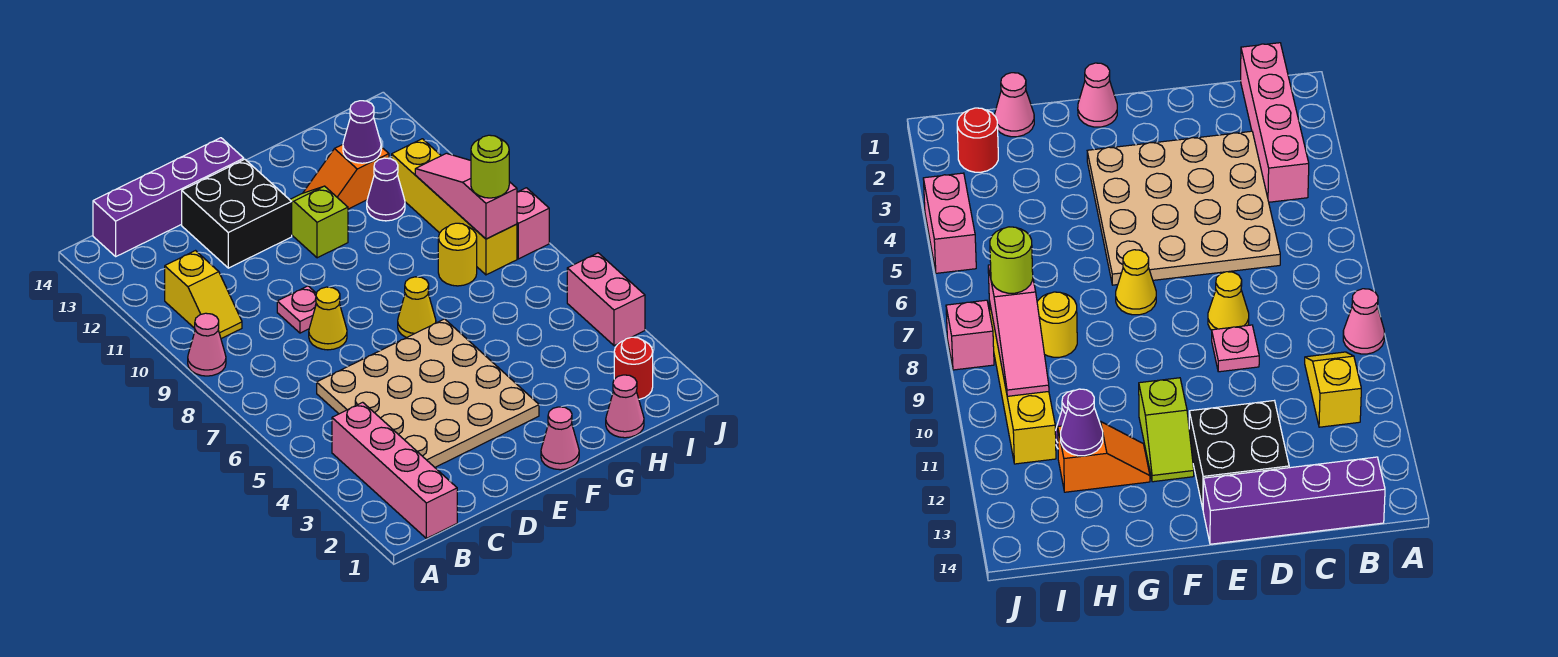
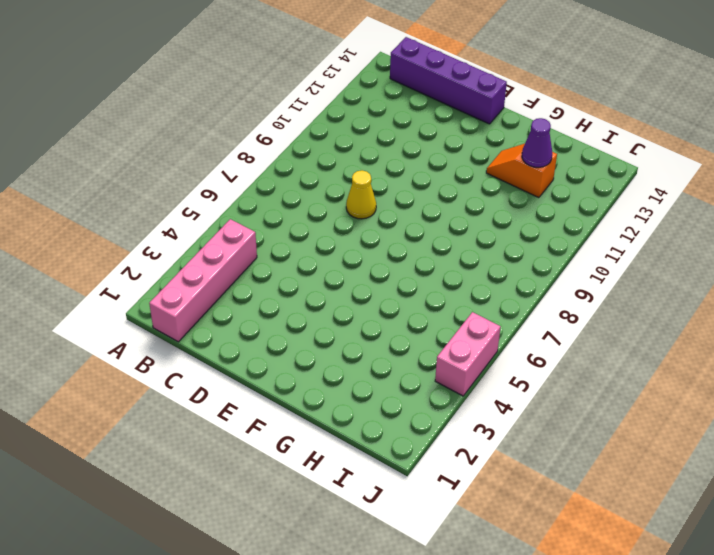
none -> pink 1x1 cone [188,313,226,376]
none -> yellow 1x2 slope [165,251,242,339]
none -> tan 4x4 plate [317,319,539,467]

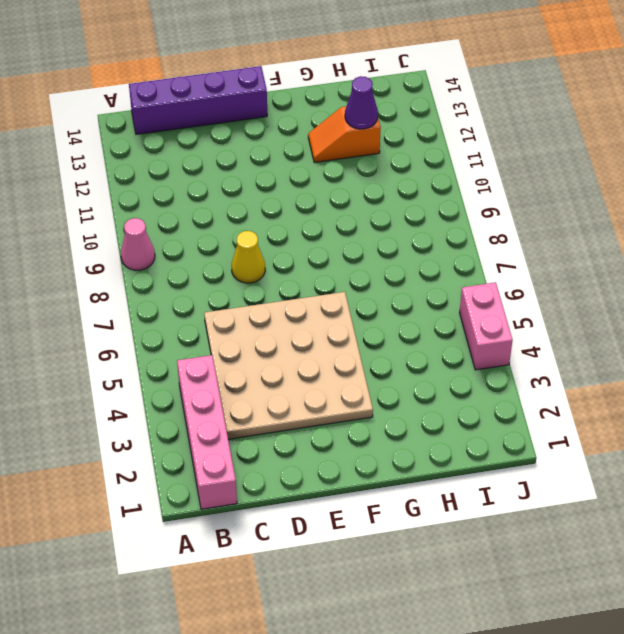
none -> yellow 1x2 slope [165,251,242,339]
none -> pink 1x1 plate [277,286,317,333]
none -> black 2x2 brick [182,159,292,268]

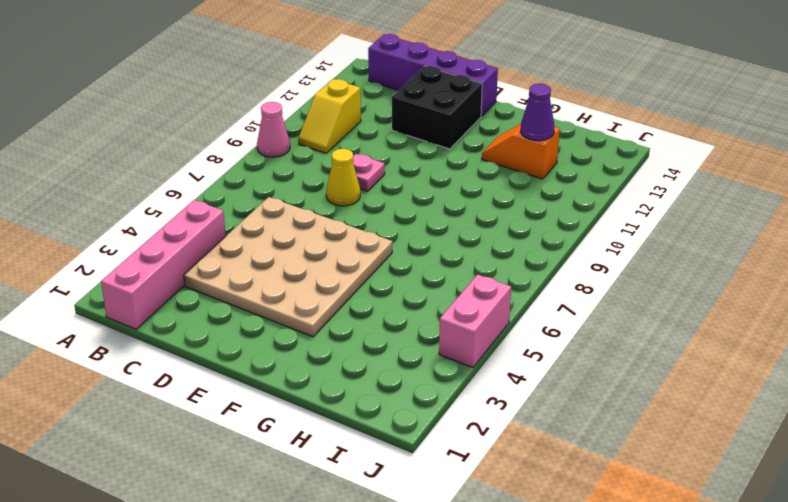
none -> pink 1x1 cone [541,407,579,470]
none -> yellow 1x1 cone [398,277,436,338]
none -> lime 1x2 slope [290,186,348,258]

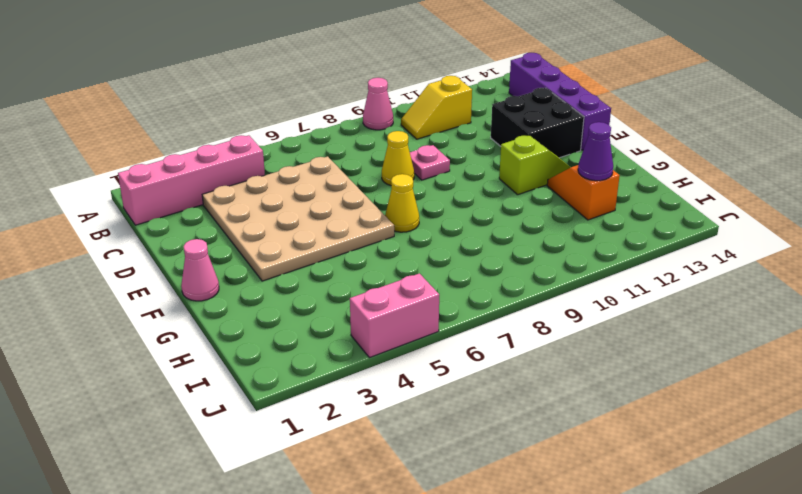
none -> pink 1x1 cone [606,375,644,438]
none -> yellow 1x1 round brick [438,223,477,286]
none -> purple 1x1 cone [367,158,405,221]

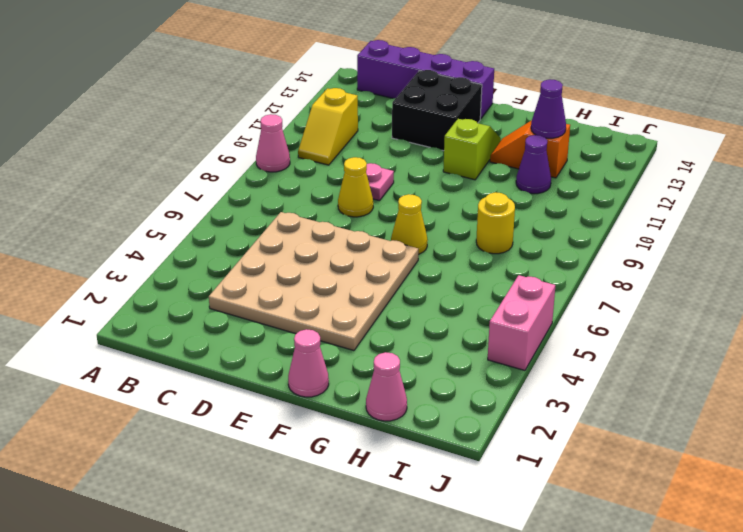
none -> pink 1x4 brick [332,402,457,538]
none -> red 1x1 round brick [614,337,653,399]
none -> yellow 1x4 brick [392,139,517,275]

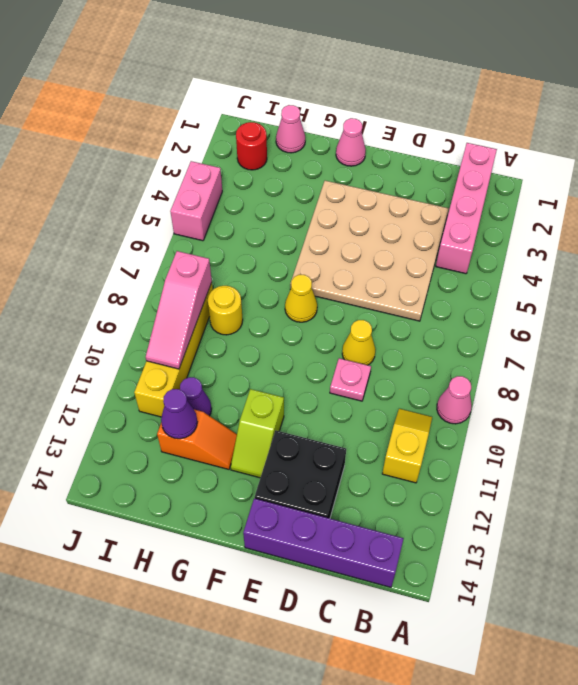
none -> pink 1x1 brick [517,188,549,259]
none -> lime 1x1 round brick [471,135,509,198]

